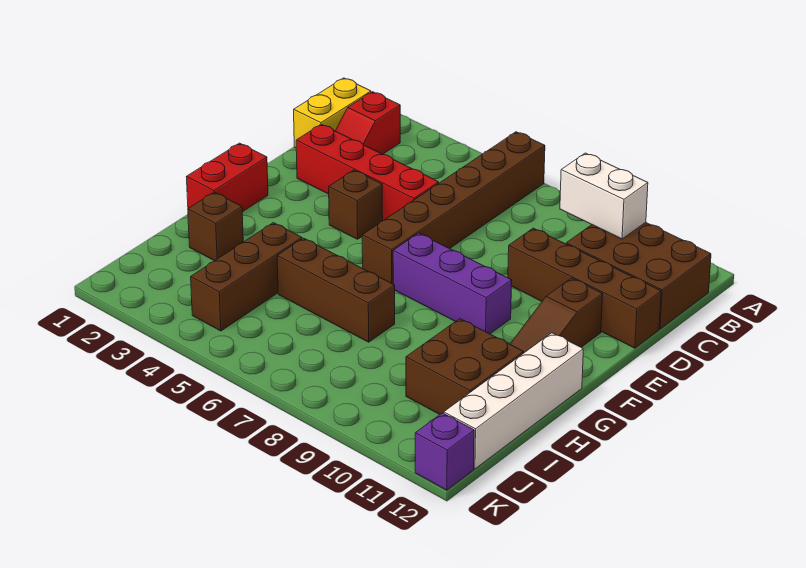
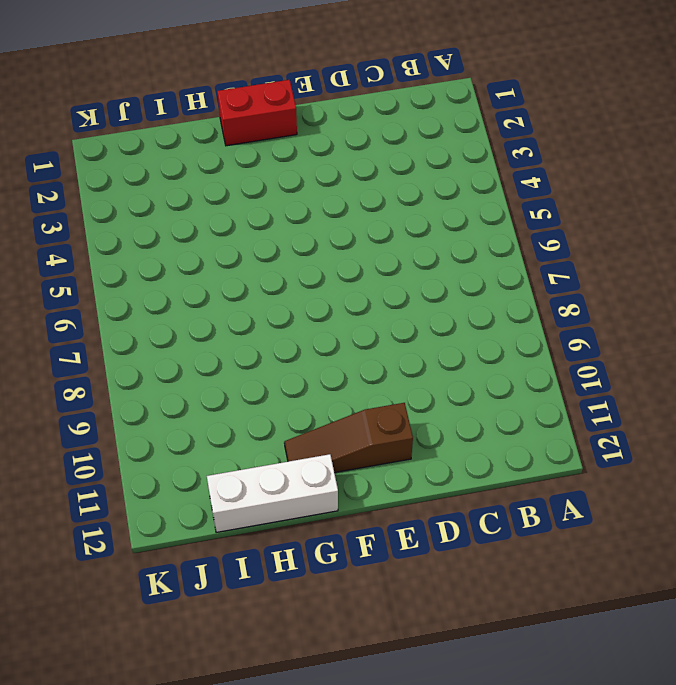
white 1x3 brick [207,454,338,533] -> white 1x4 brick [444,333,583,469]
none -> brown 1x6 brick [362,132,545,284]
none -> yellow 1x2 brick [294,78,371,148]
none -> red 1x2 slope [336,92,400,154]

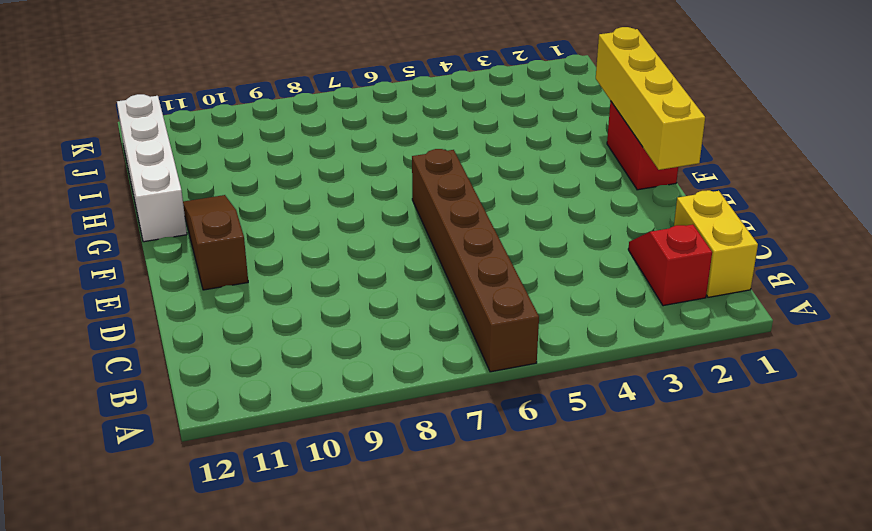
yellow 1x4 brick [596,27,705,170] -> none
none -> brown 2x3 brick [566,222,711,329]
none -> red 1x4 brick [296,124,439,220]
none -> brown 1x4 brick [508,228,661,348]

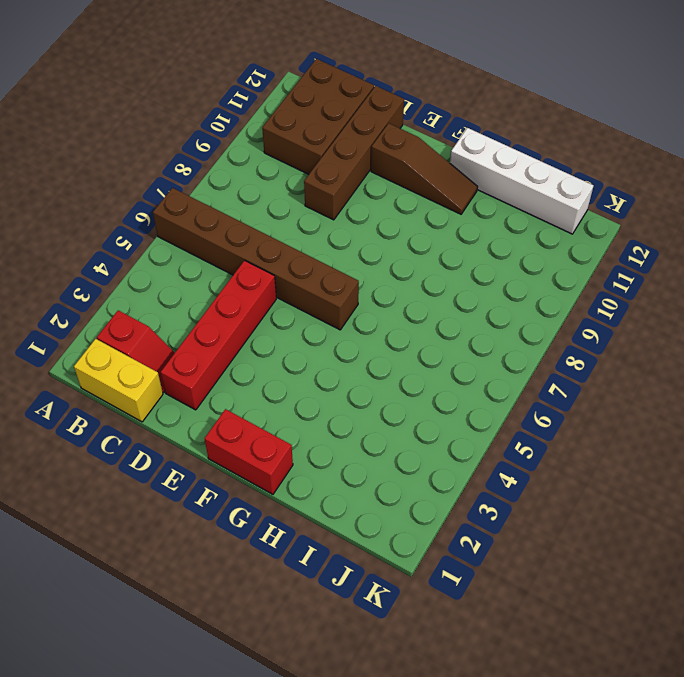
none -> brown 1x1 brick [329,170,383,239]
none -> purple 1x3 brick [393,233,512,334]
none -> brown 1x1 brick [188,192,243,261]

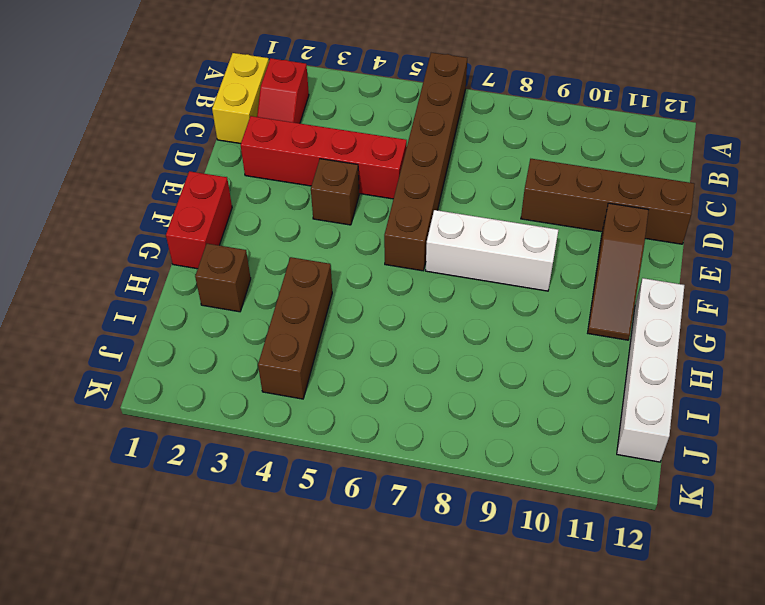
white 1x3 brick [426,210,558,291] -> purple 1x3 brick [393,233,512,334]
none -> brown 2x3 brick [566,222,711,329]
none -> brown 1x3 brick [277,238,395,342]
none -> brown 2x2 brick [406,319,523,414]

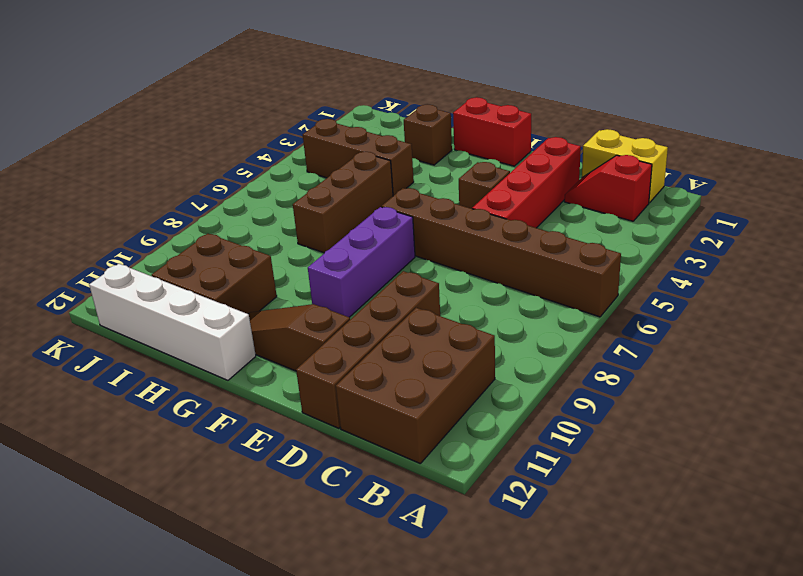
none -> purple 1x1 brick [415,413,474,490]
none -> white 1x2 brick [560,153,648,239]

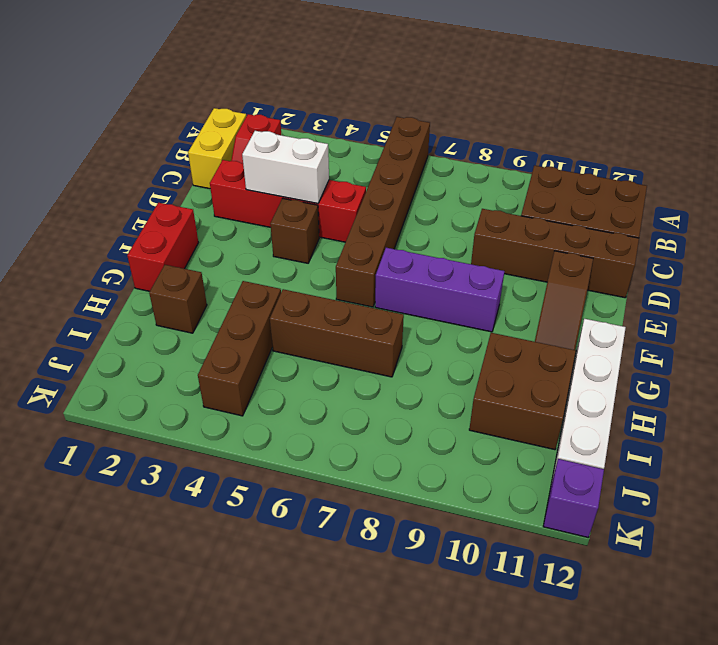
white 1x2 brick [242,131,329,203] -> white 1x2 brick moved to [560,153,648,239]

